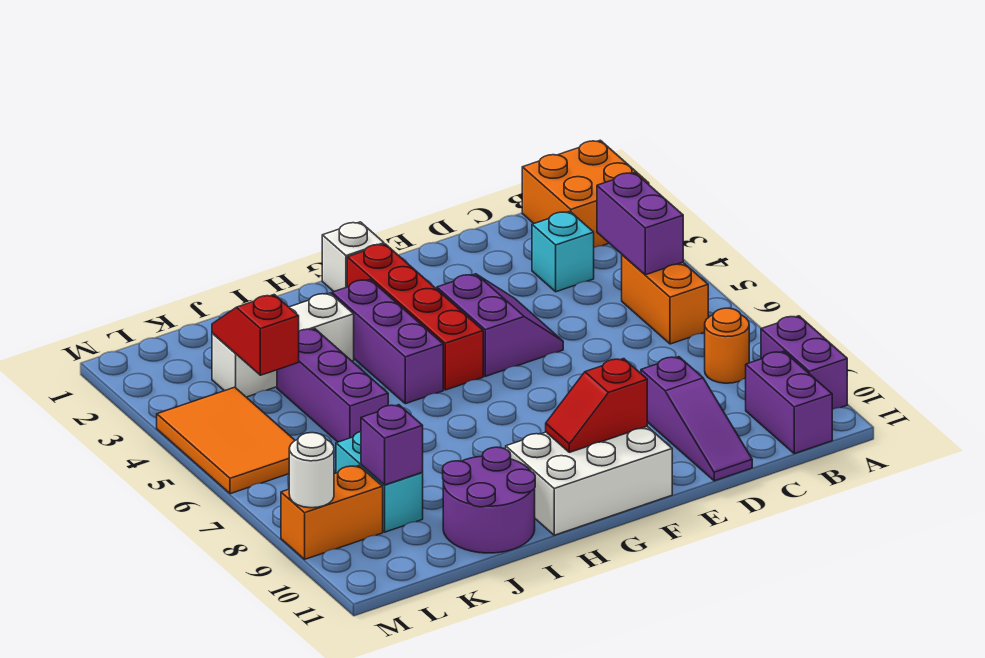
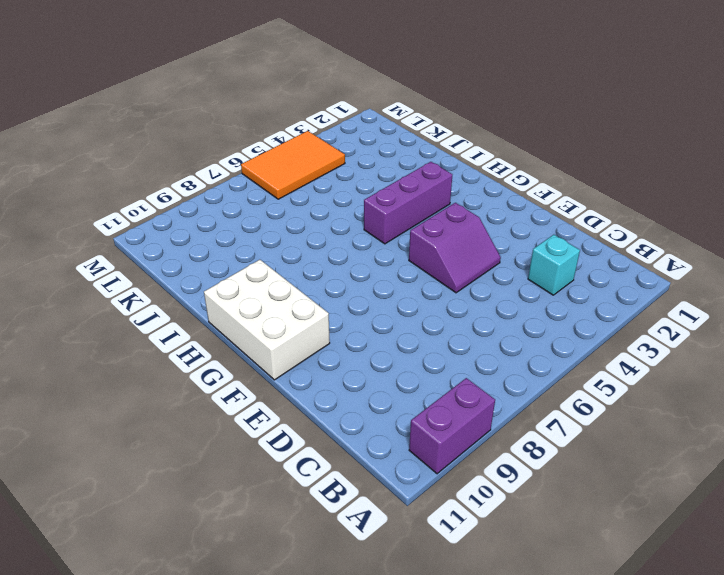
none -> orange 2x2 brick [522,140,649,247]
none -> orange 1x2 brick [622,255,708,344]
none -> orange 1x1 round brick [705,308,749,383]

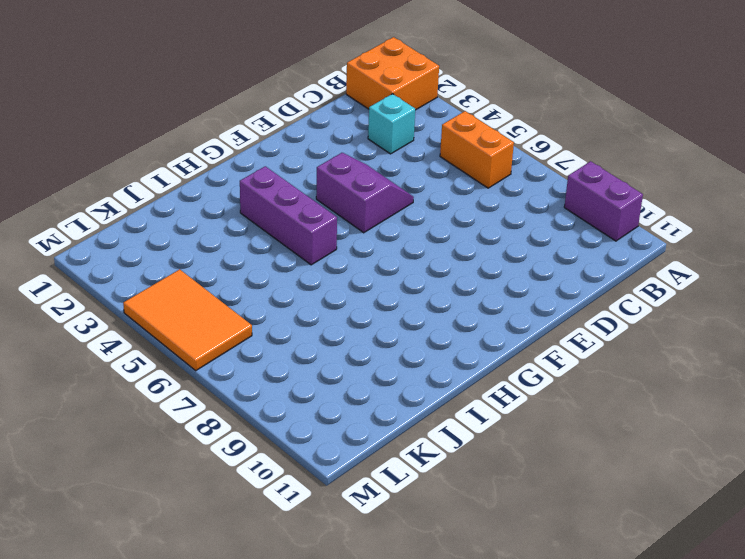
none -> orange 1x1 round brick [705,308,749,383]
none -> purple 1x2 brick [746,351,832,454]
none -> purple 1x3 slope [641,357,752,481]

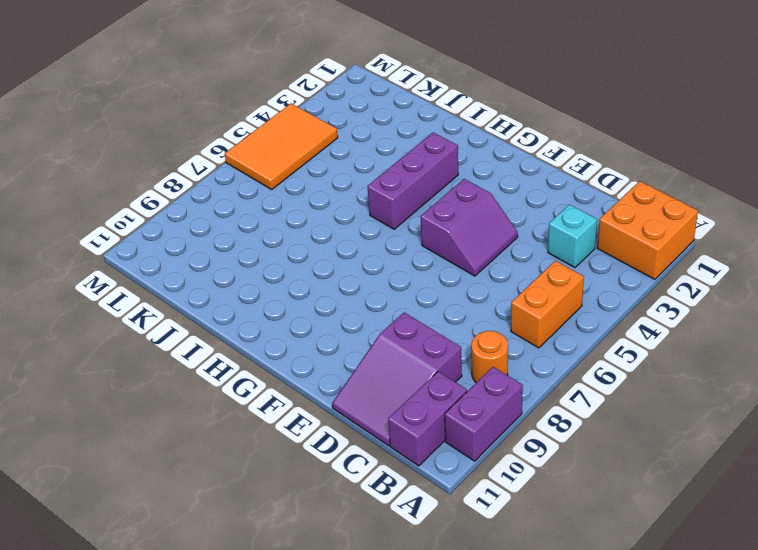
purple 2x3 slope [332,312,462,446] -> purple 1x3 slope [641,357,752,481]
none -> white 2x3 brick [506,426,672,535]
none -> white 1x1 brick [322,222,384,291]
none -> red 1x4 brick [347,244,483,390]

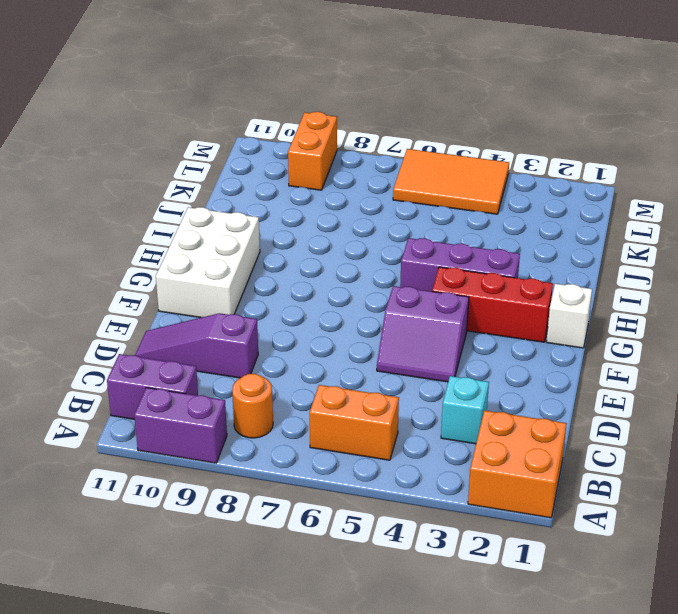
red 1x3 brick [432,267,553,342] -> red 1x4 brick [347,244,483,390]
none -> white 1x3 brick [212,293,354,397]
none -> purple 2x2 round brick [443,447,535,553]
none -> purple 1x3 brick [277,329,388,442]

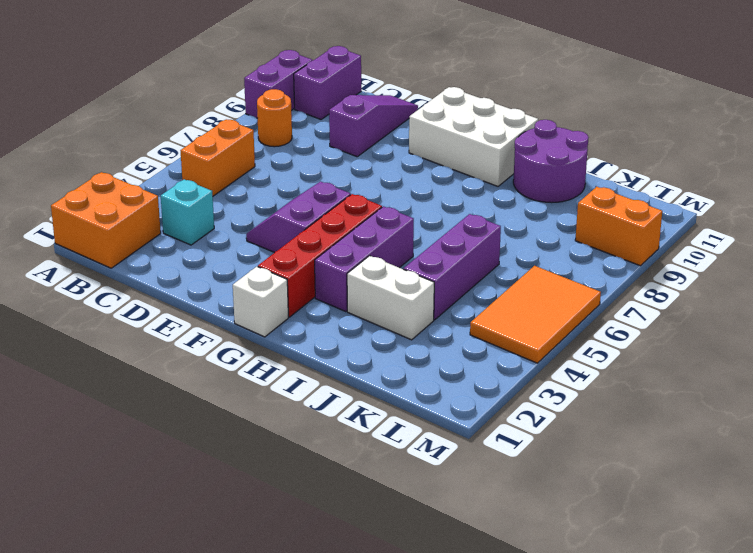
white 1x2 brick [347,256,434,340] -> white 1x3 brick [212,293,354,397]
none -> cyan 1x2 brick [336,432,423,532]
none -> purple 1x2 brick [597,173,683,275]
none -> red 1x2 slope [546,359,647,452]

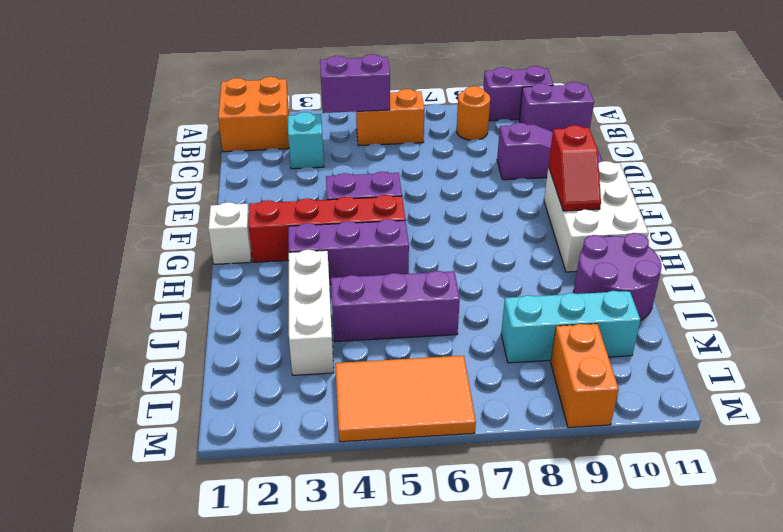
cyan 1x3 brick [501,291,641,363] -> cyan 1x2 brick [336,432,423,532]
none -> red 1x2 slope [212,295,299,375]
none -> purple 1x1 brick [361,405,423,485]
none -> white 1x1 round brick [289,433,334,508]

